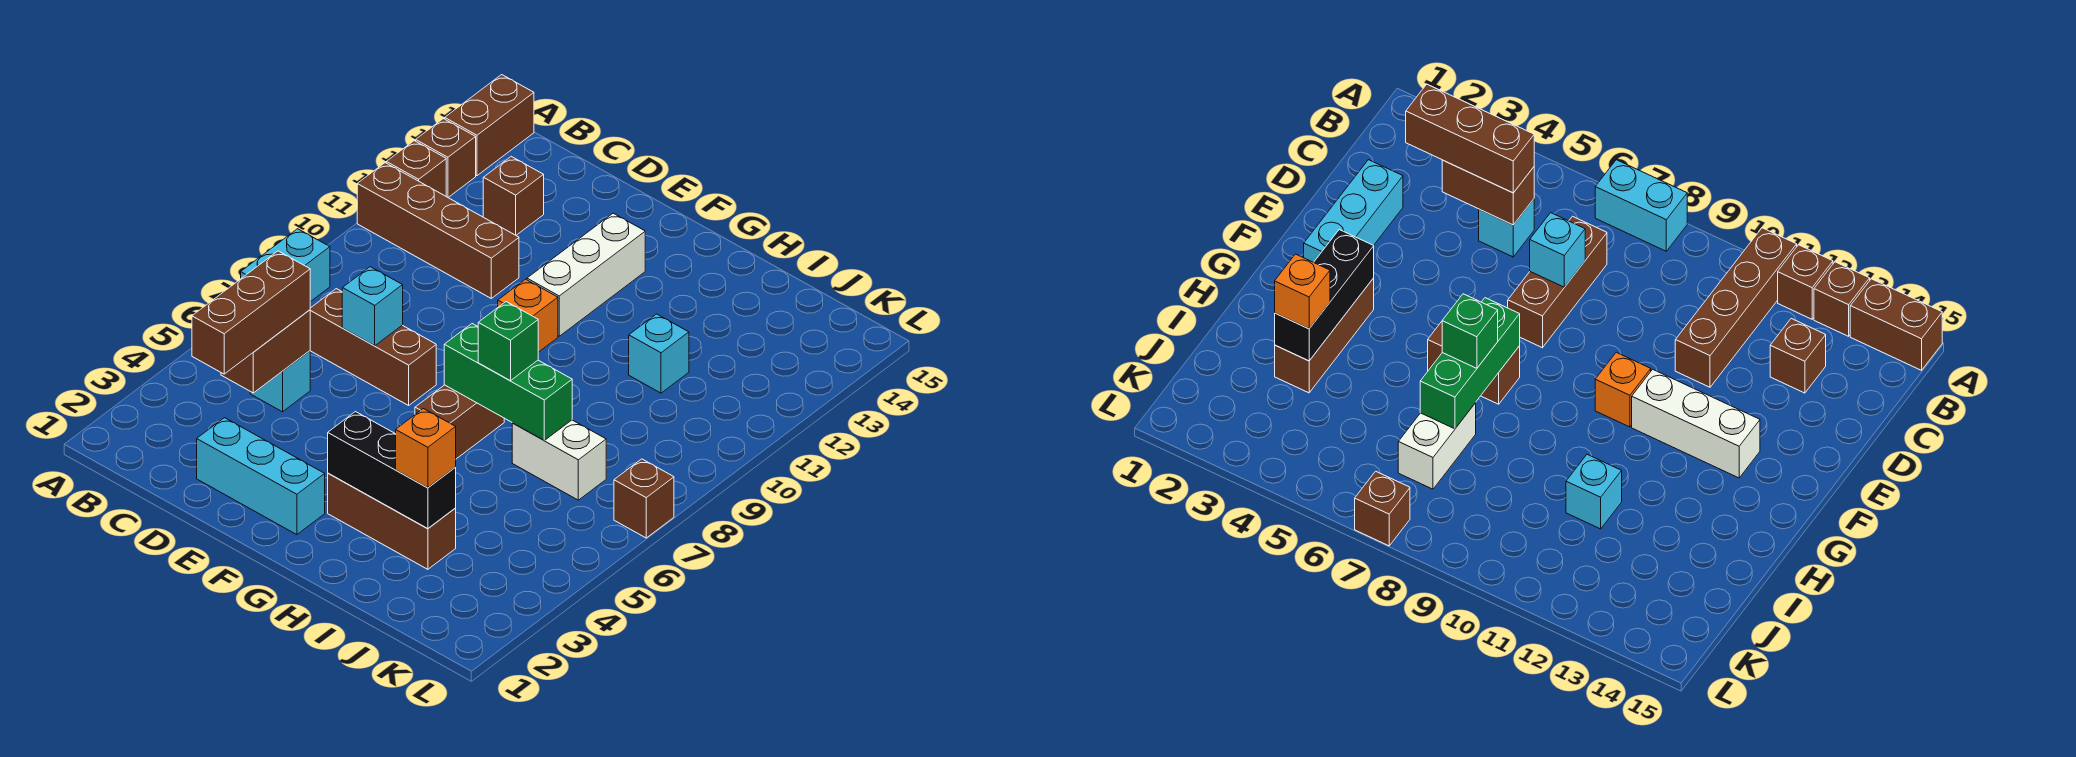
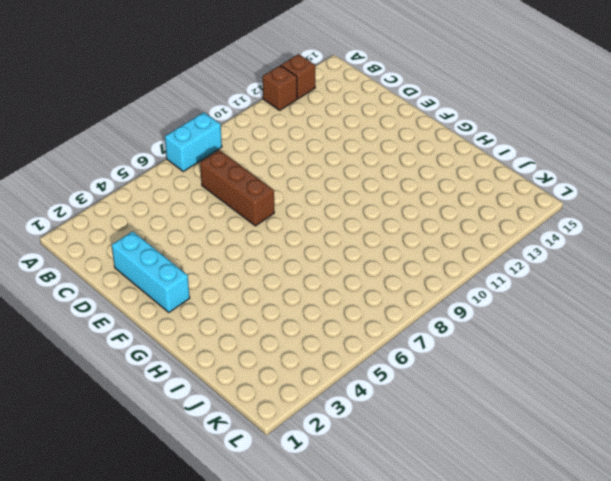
none -> brown 1x4 brick [357,163,519,298]
none -> brown 1x2 brick [445,75,534,176]
none -> cyan 1x1 brick [250,351,310,412]

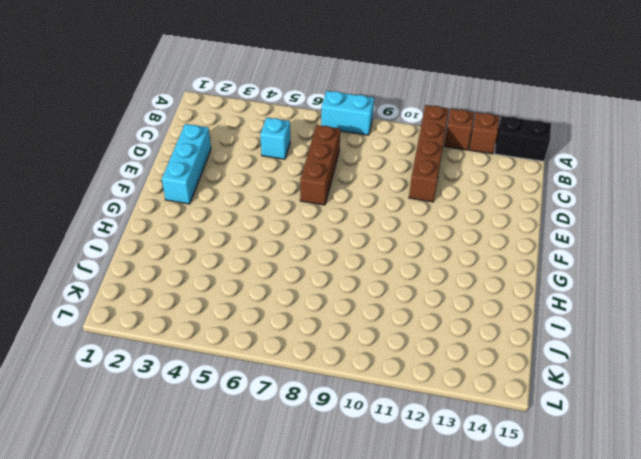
black 1x2 brick [494,116,551,161] -> brown 1x2 brick [445,75,534,176]
none -> brown 1x1 brick [483,156,544,235]
none -> orange 1x1 brick [498,279,558,352]
none -> white 1x3 brick [527,213,645,336]

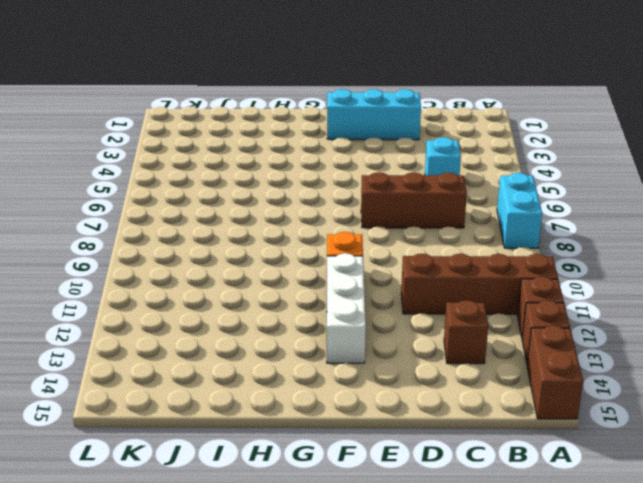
none -> brown 1x3 brick [328,473,456,569]
none -> brown 1x2 brick [415,385,504,459]
none -> white 1x2 brick [512,420,606,500]

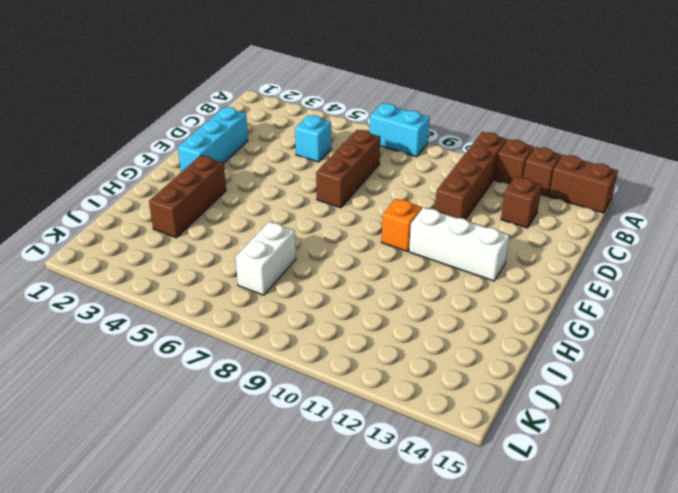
none -> brown 1x2 brick [415,385,504,459]
none -> cyan 1x1 brick [629,314,689,393]
none -> brown 1x1 brick [614,459,674,538]

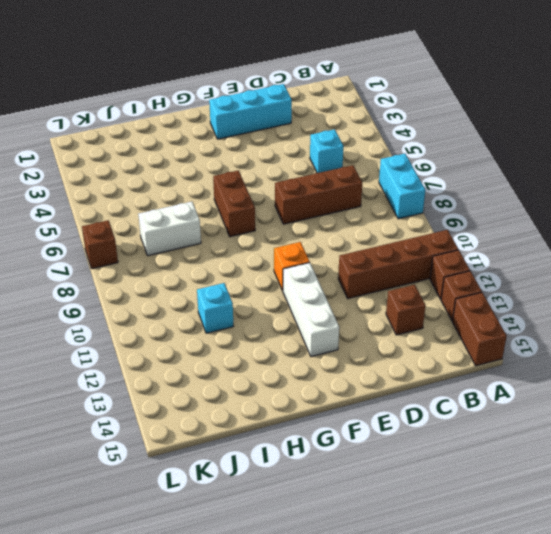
none -> brown 1x3 brick [328,473,456,569]
none -> brown 1x2 brick [221,310,310,393]
none -> cyan 1x1 brick [342,267,403,346]

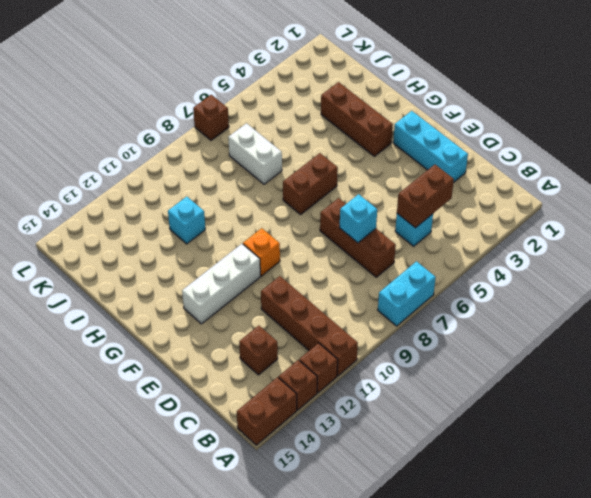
none -> black 1x3 brick [328,412,456,529]
none -> green 1x3 brick [444,324,572,440]
none -> brown 1x3 brick [192,251,310,374]

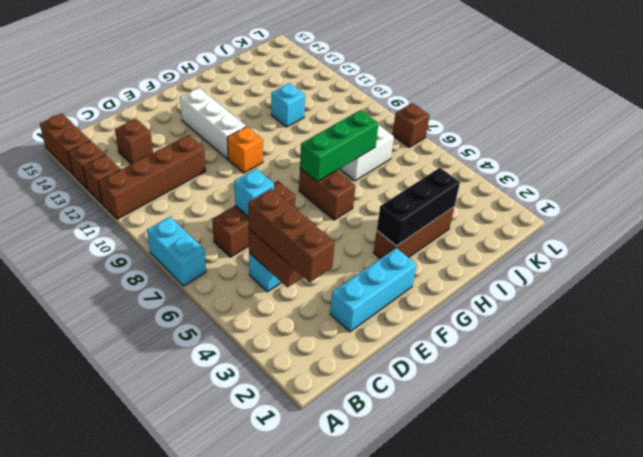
none -> green 1x1 brick [478,302,538,381]
none -> orange 1x1 brick [396,409,456,488]

